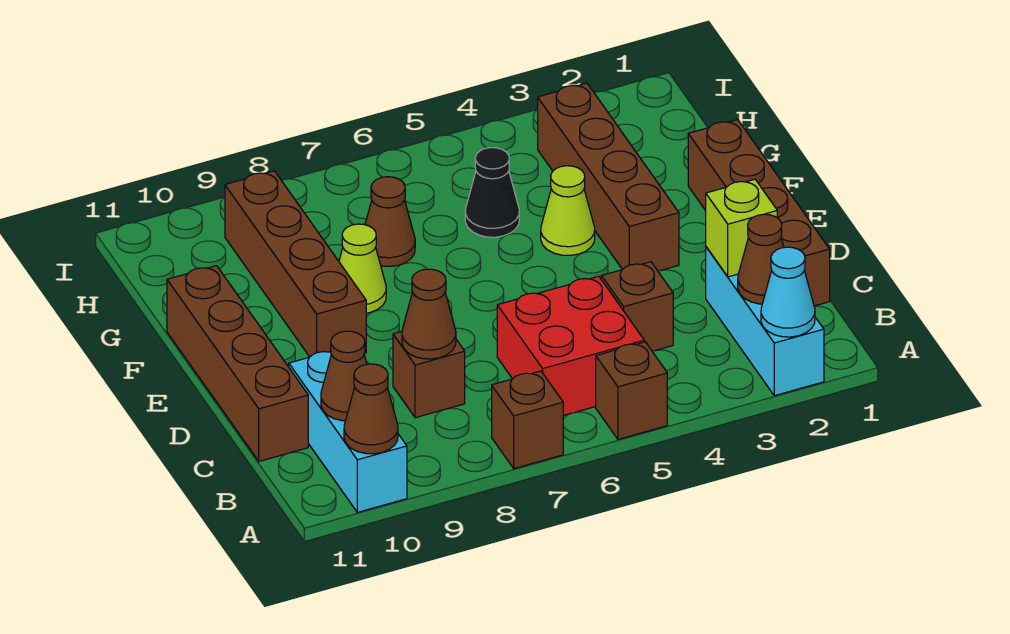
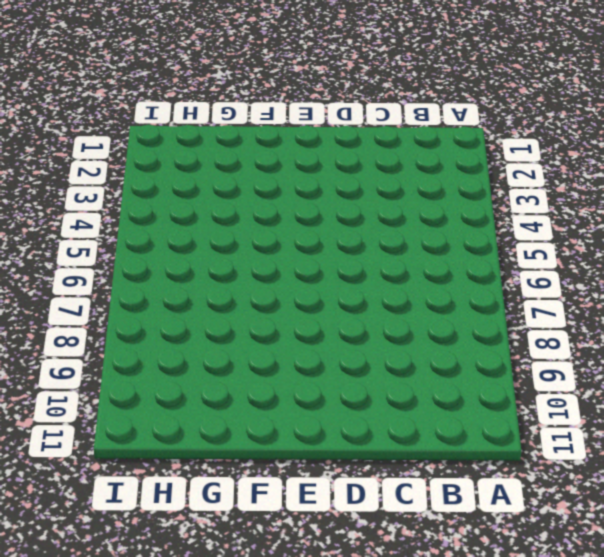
none -> cyan 1x3 brick [706,247,824,396]
none -> brown 1x1 brick [596,342,667,439]
none -> brown 1x1 brick [492,371,563,469]

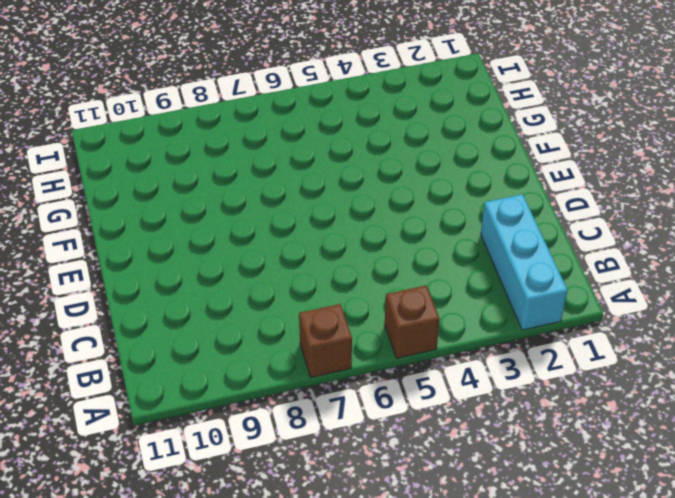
none -> cyan 1x3 brick [289,351,407,512]
none -> red 2x2 brick [497,276,644,416]
none -> brown 1x4 brick [688,120,830,306]

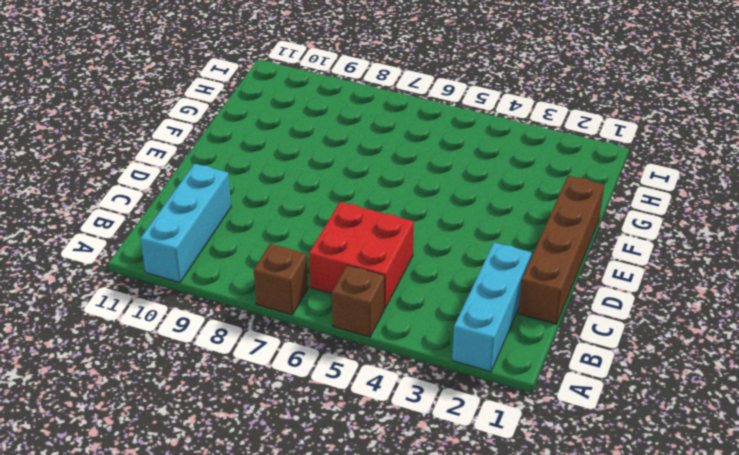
none -> brown 1x1 brick [601,262,673,351]
none -> brown 1x1 brick [393,332,465,418]
none -> brown 1x4 brick [167,266,308,461]

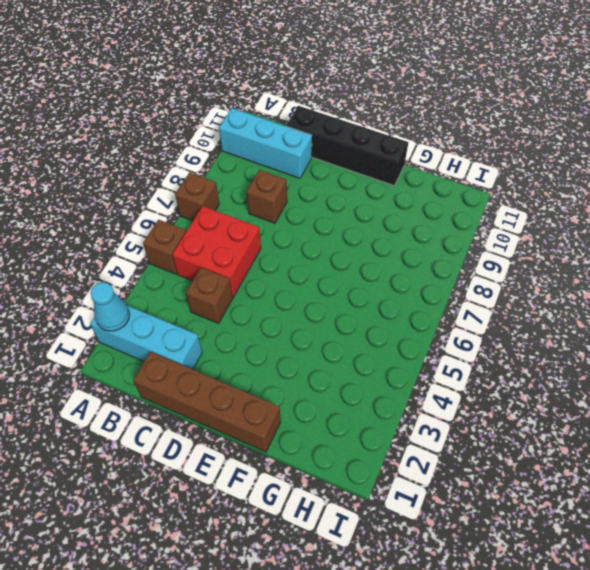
black 1x4 brick [286,106,409,186] -> brown 1x4 brick [167,266,308,461]
none -> brown 1x4 brick [538,83,679,271]
none -> brown 1x4 brick [225,171,366,357]
none -> lime 1x1 cone [541,166,595,256]

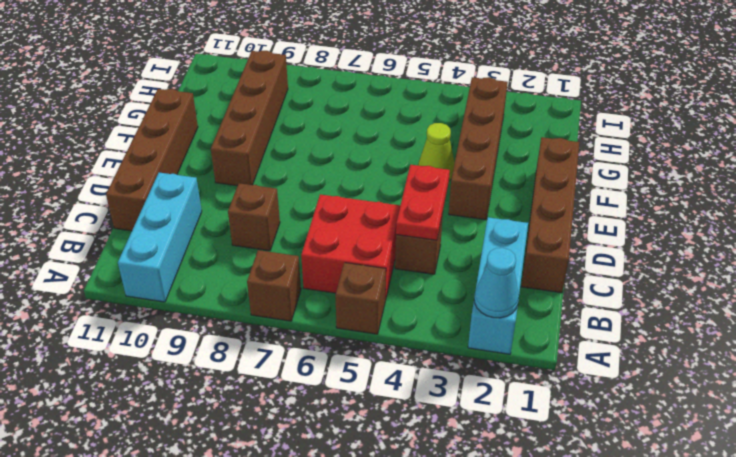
red 1x2 plate [396,165,450,240] -> none
none -> lime 1x1 cone [339,224,386,313]
none -> black 1x1 cone [465,148,519,237]
none -> brown 1x1 cone [365,177,415,267]

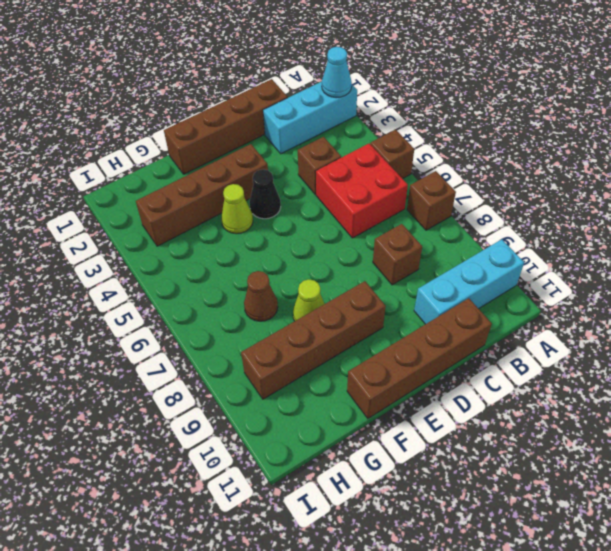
black 1x1 cone [250,169,281,219] -> black 1x1 cone moved to [465,148,519,237]
none -> brown 1x1 cone [344,364,398,454]
none -> brown 1x1 cone [738,214,784,304]
none -> brown 1x1 cone [321,331,367,421]

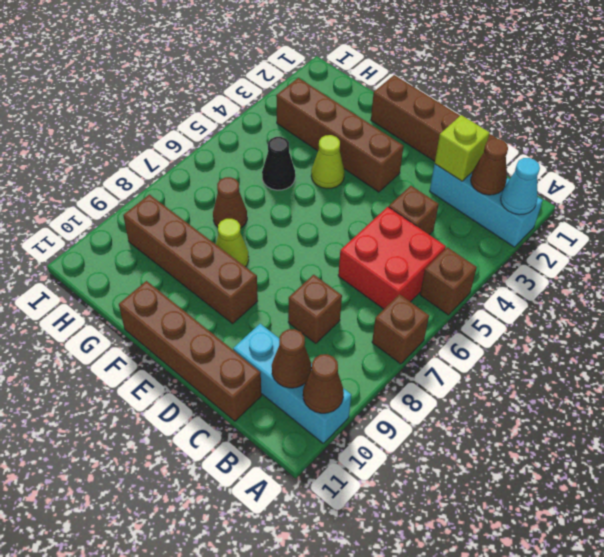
none -> brown 1x1 cone [402,269,456,359]

